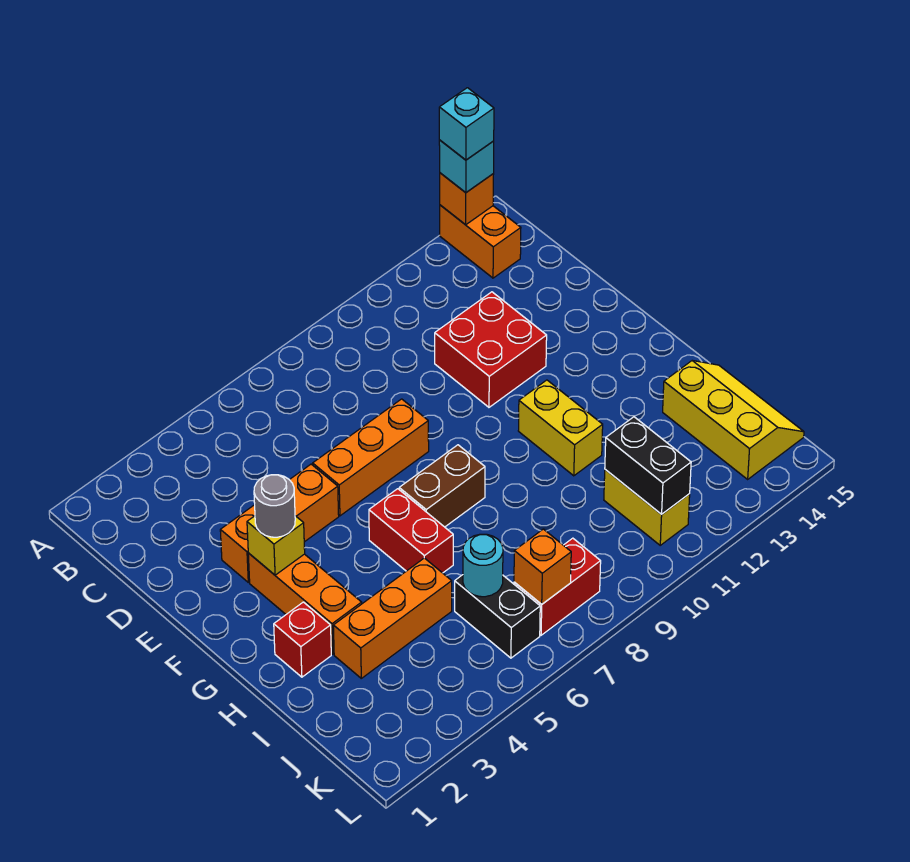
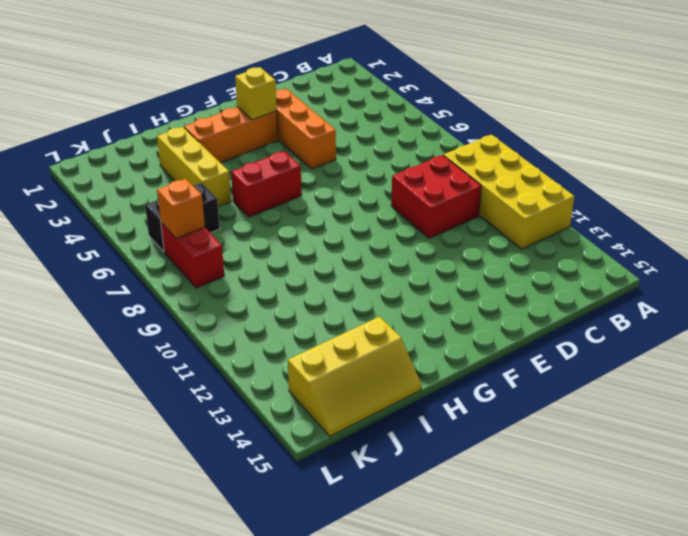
yellow 2x4 brick [443,135,574,249] -> none
red 2x2 brick [391,155,481,238] -> red 2x2 brick moved to [435,292,547,407]
yellow 1x3 brick [157,127,231,207] -> orange 1x3 brick [333,558,452,678]
none -> orange 1x2 brick [440,205,521,278]
none -> orange 1x3 brick [313,399,429,516]
none -> brown 1x2 brick [399,445,485,527]

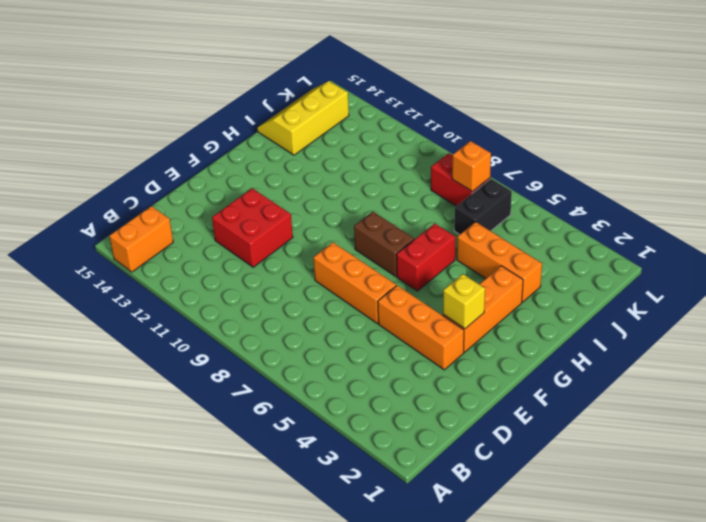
none -> yellow 1x2 brick [518,380,603,476]
none -> red 1x1 brick [274,602,331,677]
none -> yellow 1x2 brick [604,470,690,545]

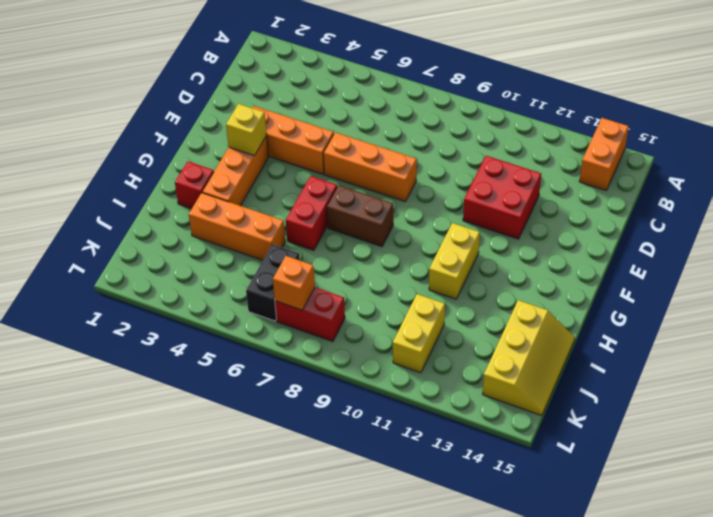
none -> orange 1x1 brick [440,173,494,225]
none -> cyan 1x1 round brick [463,534,503,597]
none -> black 1x2 brick [605,417,691,514]

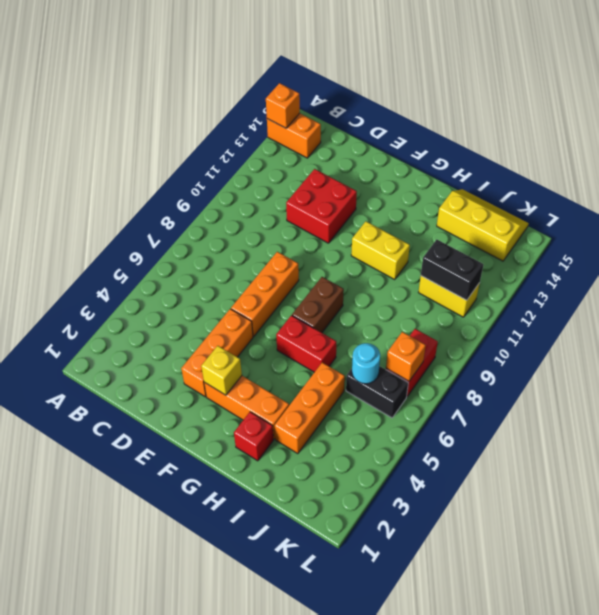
none -> cyan 1x1 brick [439,140,494,193]
none -> grey 1x1 round brick [254,475,295,537]
none -> cyan 1x1 brick [439,88,494,160]

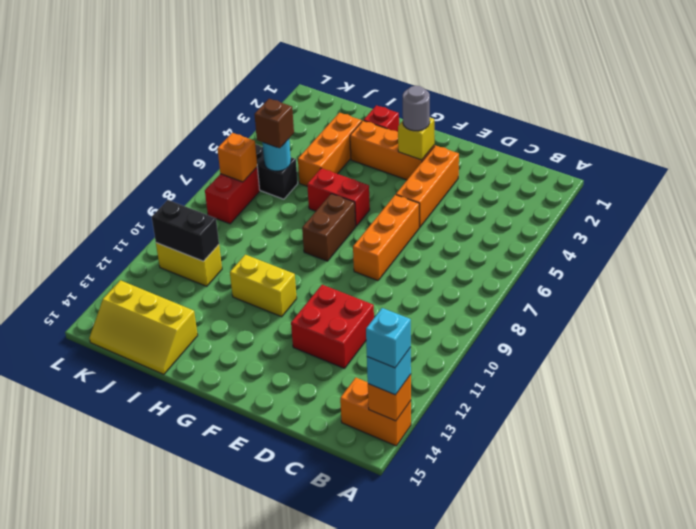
brown 1x1 brick [254,99,294,148] -> none

